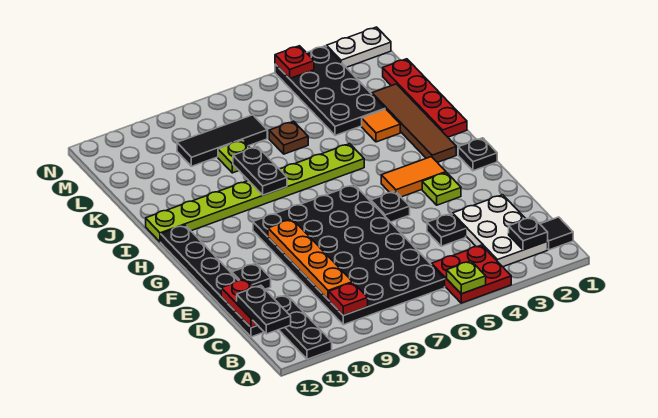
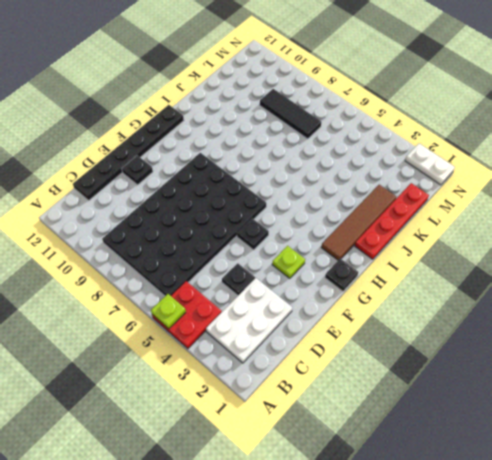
none -> black 1x3 plate [275,295,332,359]
none -> black 1x1 tile [540,217,573,250]
none -> orange 1x2 tile [381,157,446,197]

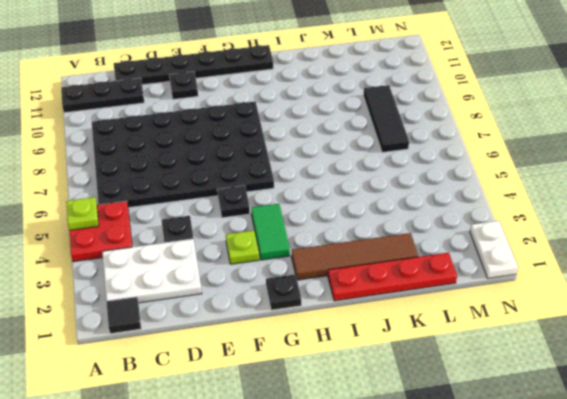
green 1x2 tile [251,204,290,260] -> orange 1x2 tile [381,157,446,197]
none -> lime 1x8 plate [146,144,364,242]
none -> orange 1x1 tile [362,109,400,142]
none -> black 2x4 plate [275,46,385,136]

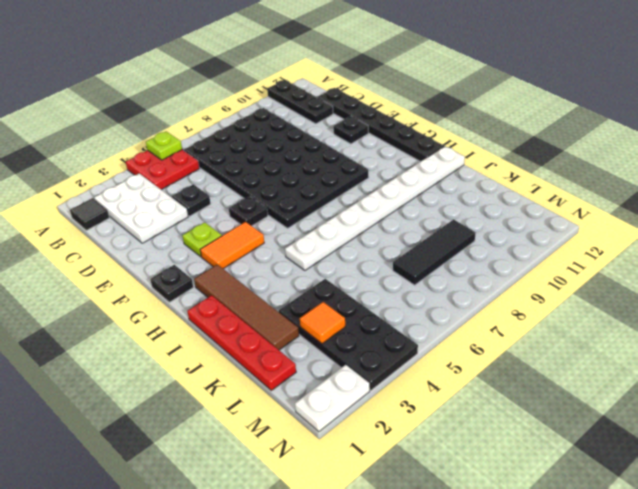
white 1x8 plate [285,146,465,270] -> lime 1x8 plate [146,144,364,242]
orange 1x1 tile [300,302,345,344] -> orange 1x1 tile moved to [362,109,400,142]
none -> brown 1x1 plate [269,121,308,154]
none -> lime 1x1 plate [218,140,250,173]
none -> black 1x1 plate [509,217,548,250]

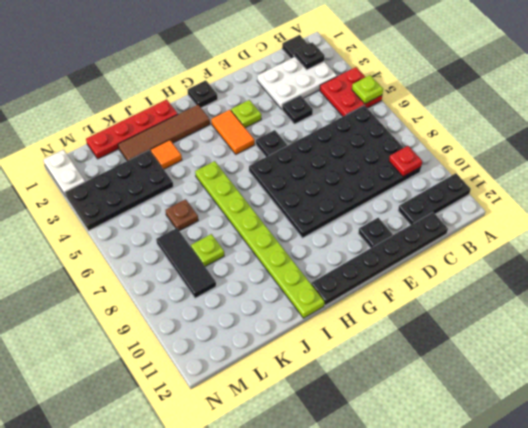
none -> orange 1x4 plate [268,219,353,300]
none -> red 1x2 plate [221,279,257,328]
none -> black 1x2 plate [233,147,287,195]

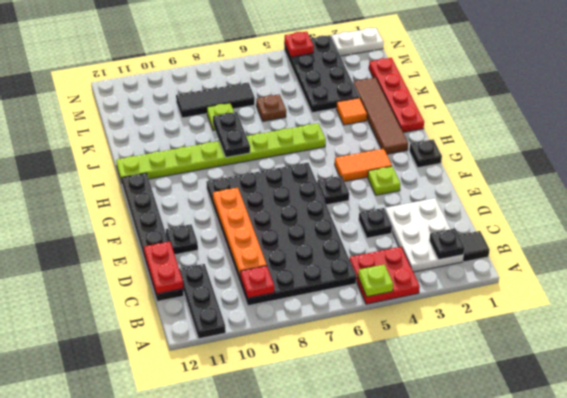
none -> black 1x2 plate [237,285,291,334]

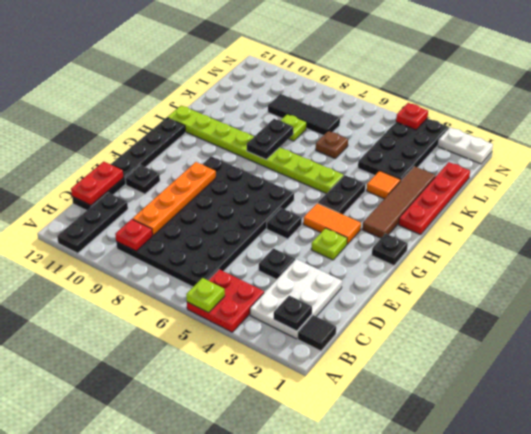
black 1x2 plate [318,175,365,214] -> black 1x2 plate moved to [237,285,291,334]

